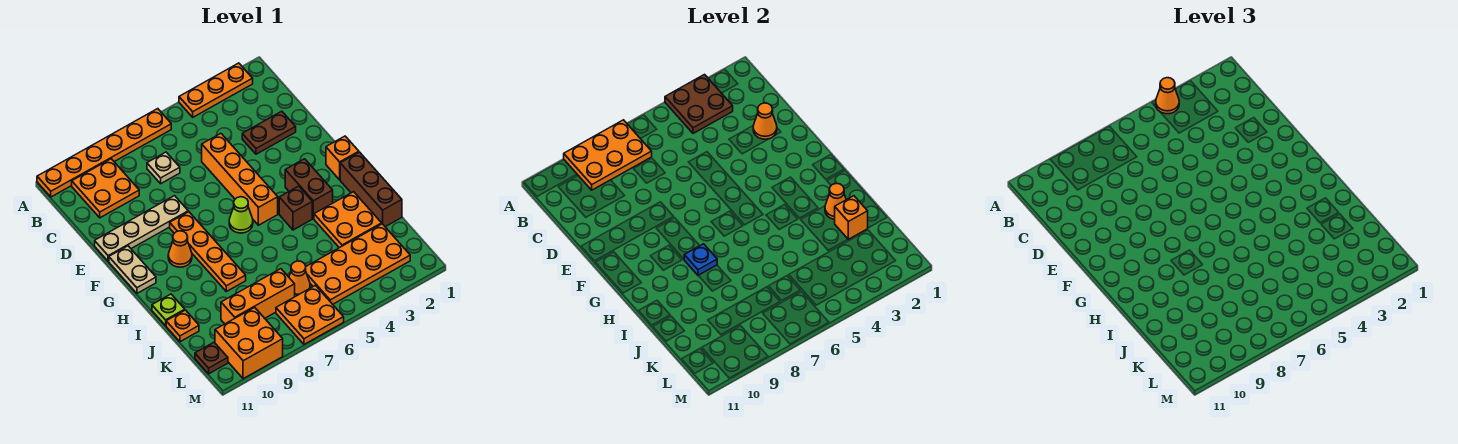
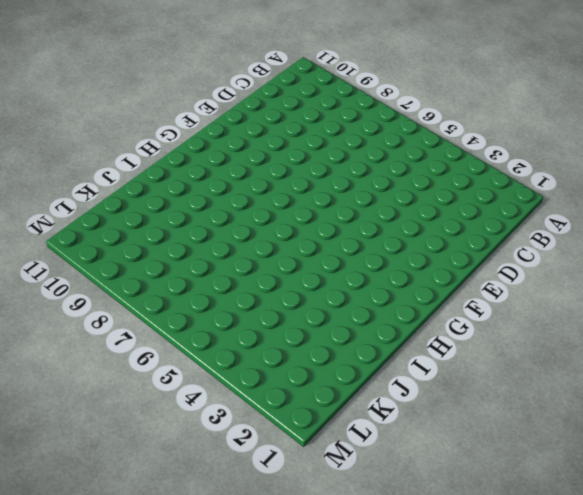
none -> orange 1x3 plate [179,63,253,117]
none -> orange 1x6 plate [37,109,171,197]
none -> orange 2x2 plate [72,159,139,218]
none -> tan 1x1 plate [147,152,180,184]

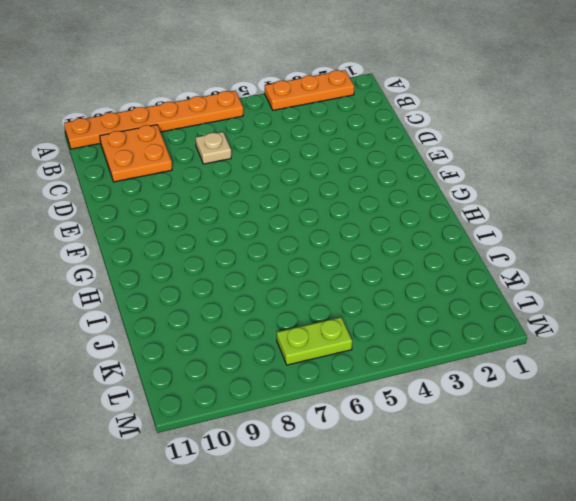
lime 1x2 plate [277,317,352,365] -> orange 2x2 plate [276,285,344,344]
none -> brown 1x2 plate [242,111,296,154]
none -> orange 1x4 brick [202,134,278,225]
none -> tan 1x4 plate [95,196,188,261]
none -> orange 1x4 plate [170,212,246,292]

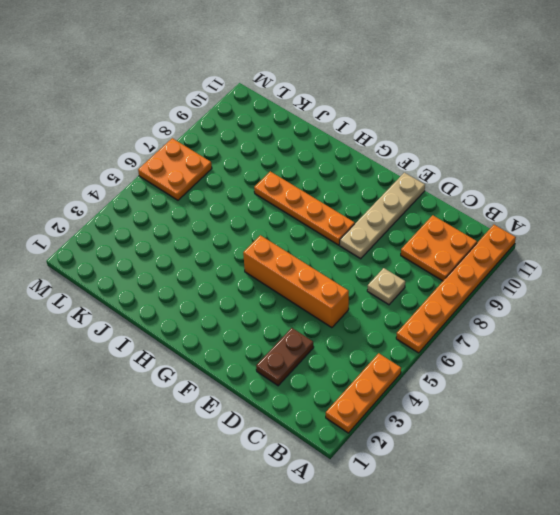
none -> tan 1x2 plate [109,246,156,293]
none -> orange 1x1 brick [326,136,359,180]
none -> brown 1x2 brick [285,159,333,219]
none -> lime 1x1 cone [229,197,253,233]

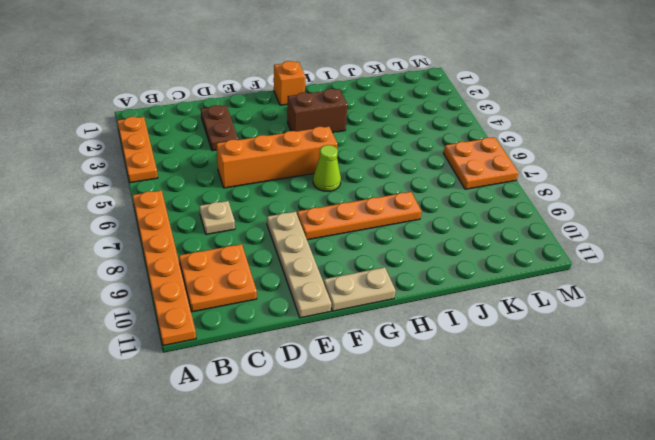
none -> orange 1x1 cone [168,231,192,267]
none -> brown 1x3 brick [340,152,402,227]
none -> brown 1x1 brick [279,186,312,230]
none -> orange 2x2 plate [314,192,382,248]

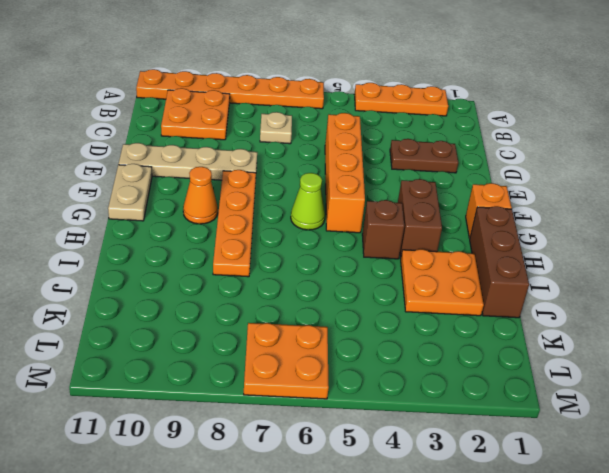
none -> lime 1x1 plate [152,294,185,326]
none -> orange 1x1 plate [166,310,199,342]
none -> orange 2x4 plate [306,224,410,304]
none -> orange 1x1 cone [289,261,310,297]

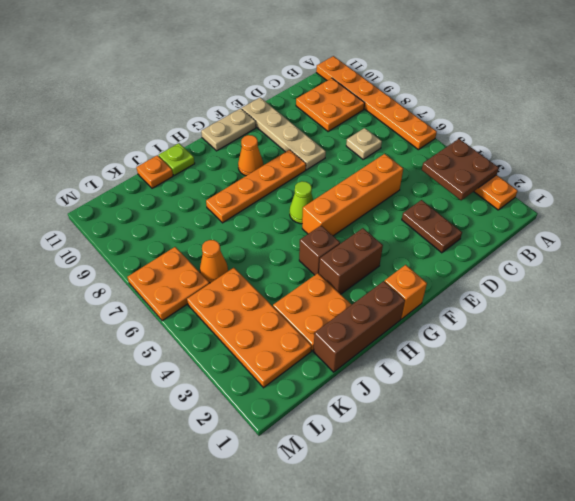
none -> orange 1x3 brick [221,269,295,324]
none -> orange 2x2 brick [215,307,283,379]
none -> brown 1x1 plate [195,342,228,374]
none -> orange 2x3 plate [564,120,652,190]

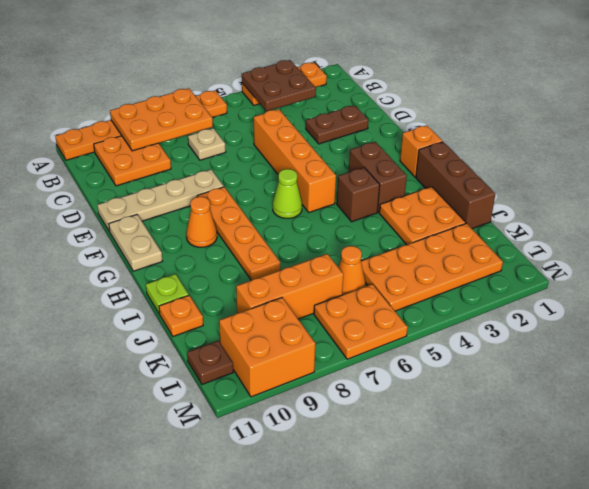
none -> orange 1x1 cone [753,103,777,139]
none -> blue 1x1 plate [684,244,717,275]
none -> orange 1x1 cone [825,183,846,219]
none -> orange 1x1 brick [835,196,868,239]

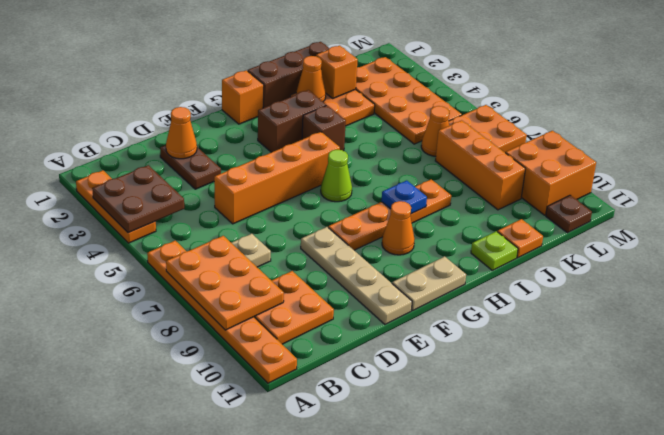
none -> orange 1x1 cone [1156,78,1179,114]

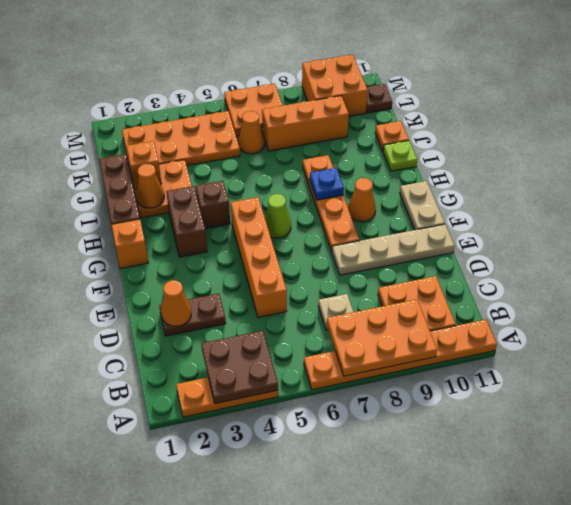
none -> orange 1x1 cone [1156,78,1179,114]

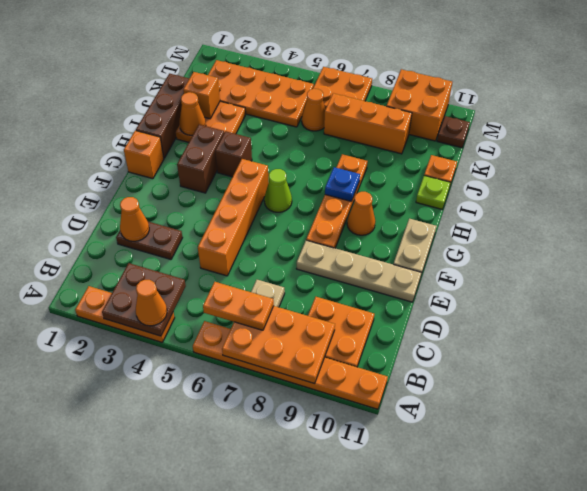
orange 1x2 plate [203,282,274,330] -> none

